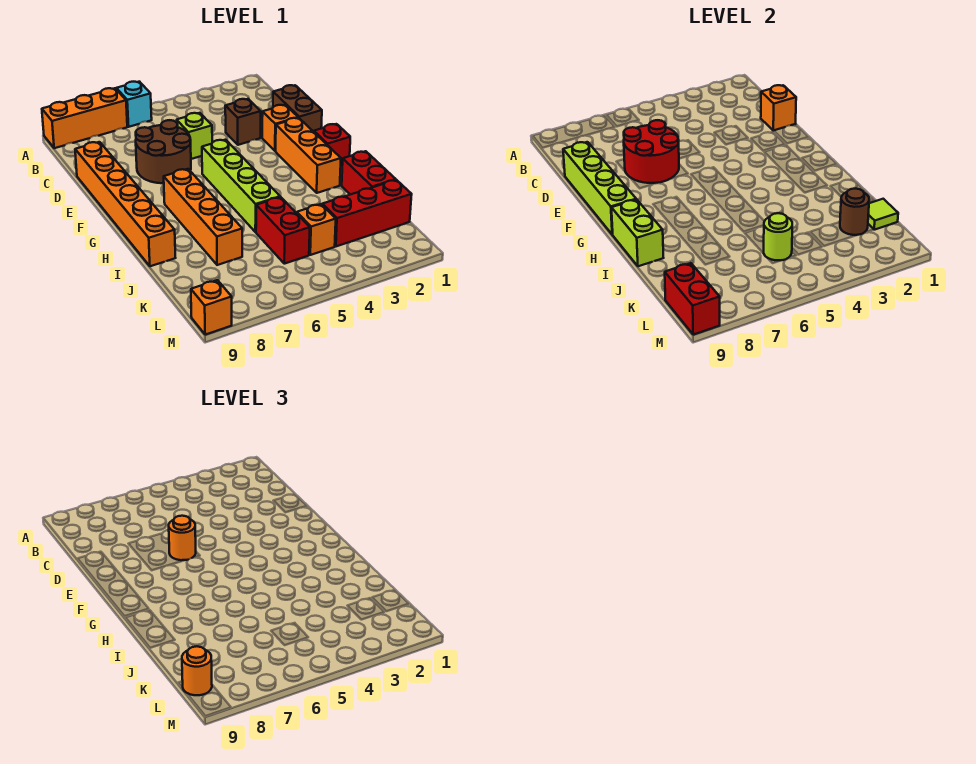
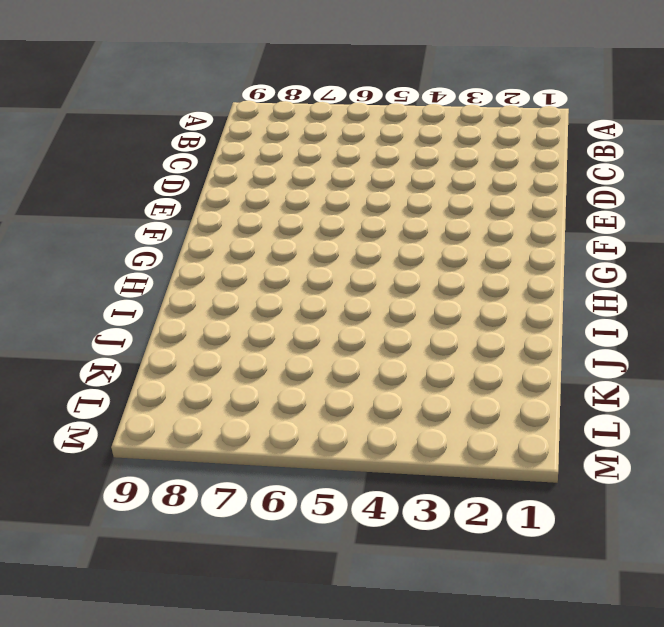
none -> cyan 1x1 brick [116,82,152,127]
none -> orange 1x3 brick [42,88,127,148]
none -> brown 1x2 brick [273,85,322,132]

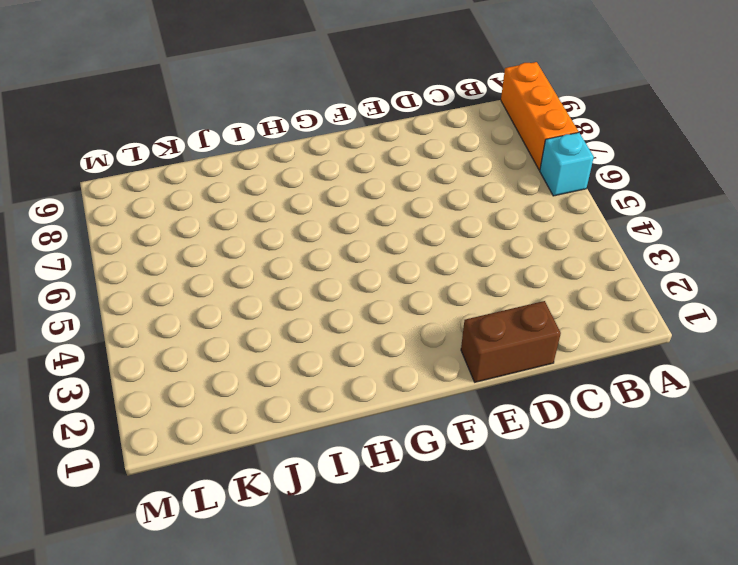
none -> brown 1x1 brick [225,99,261,145]
none -> lime 1x1 brick [177,113,212,159]
none -> brown 2x2 round brick [136,120,191,183]

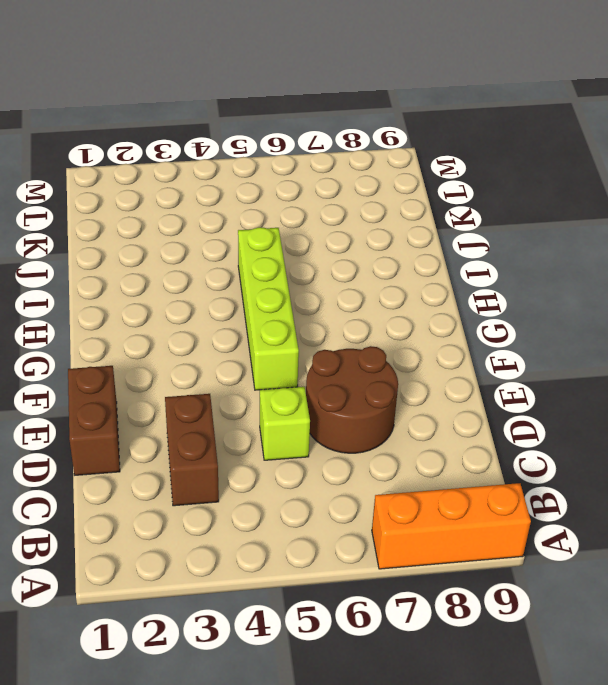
brown 1x2 brick [165,394,219,506] -> brown 1x1 brick [225,99,261,145]
none -> cyan 1x1 brick [116,82,152,127]
none -> orange 1x6 brick [75,142,175,266]
none -> orange 1x1 brick [262,105,298,151]

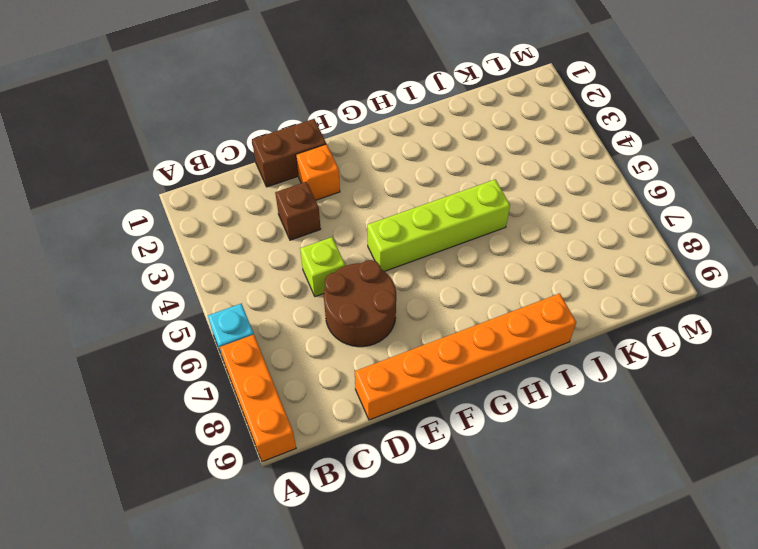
none -> orange 1x3 brick [276,118,341,193]
none -> red 1x1 brick [314,124,350,166]
none -> orange 1x4 brick [164,169,242,265]

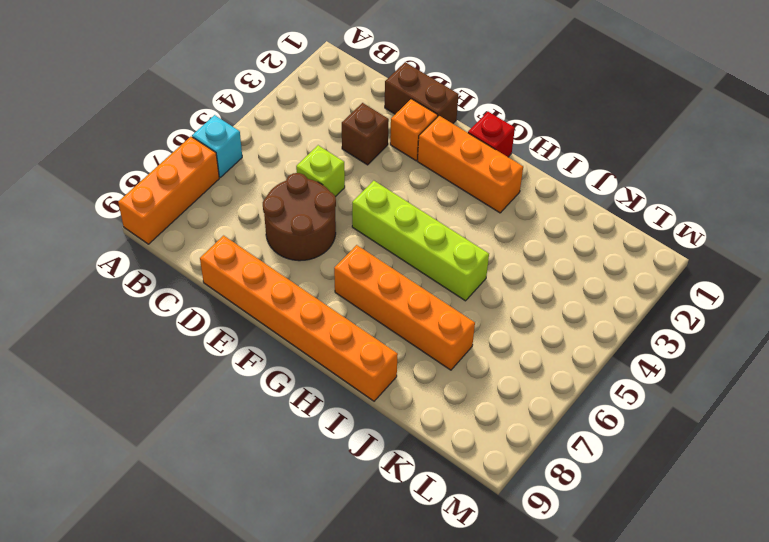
none -> red 1x2 brick [342,151,396,195]
none -> red 1x2 brick [256,197,310,264]
none -> red 1x3 brick [322,180,412,246]

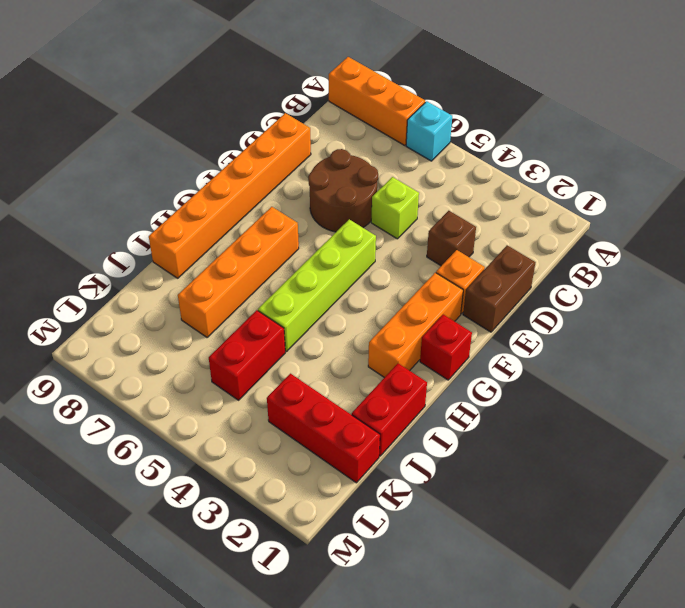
none -> orange 1x1 brick [297,204,336,255]
none -> orange 1x1 brick [191,280,232,335]
none -> orange 1x1 brick [761,85,796,131]

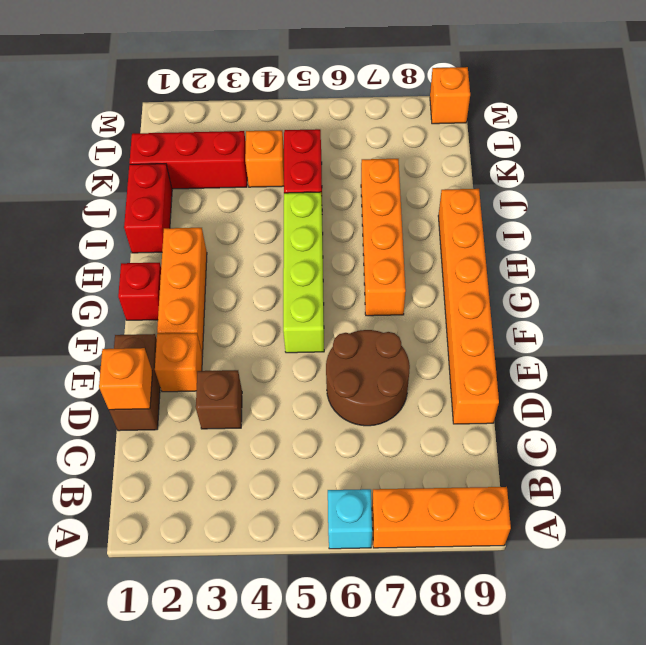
none -> lime 1x1 brick [177,113,212,159]
none -> red 2x2 round brick [624,120,679,183]
none -> lime 1x4 brick [563,142,636,234]

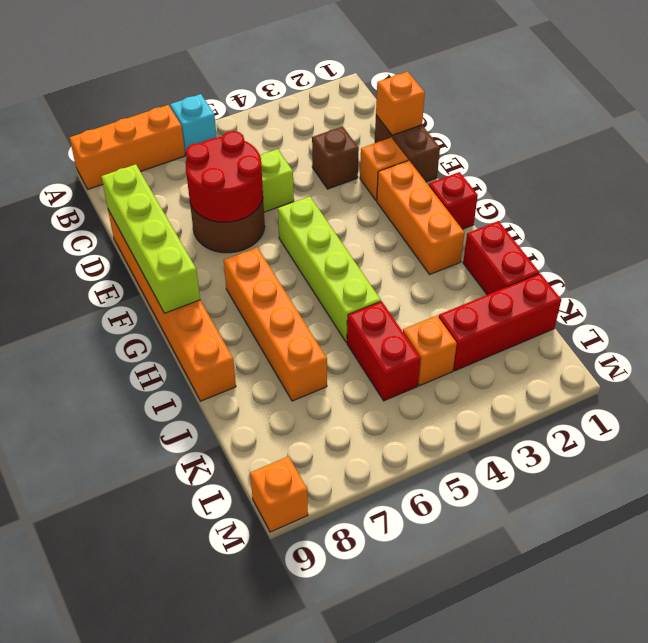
none -> lime 1x2 brick [611,199,663,266]
none -> lime 1x1 tile [868,199,898,230]
none -> brown 1x1 round brick [840,189,869,235]

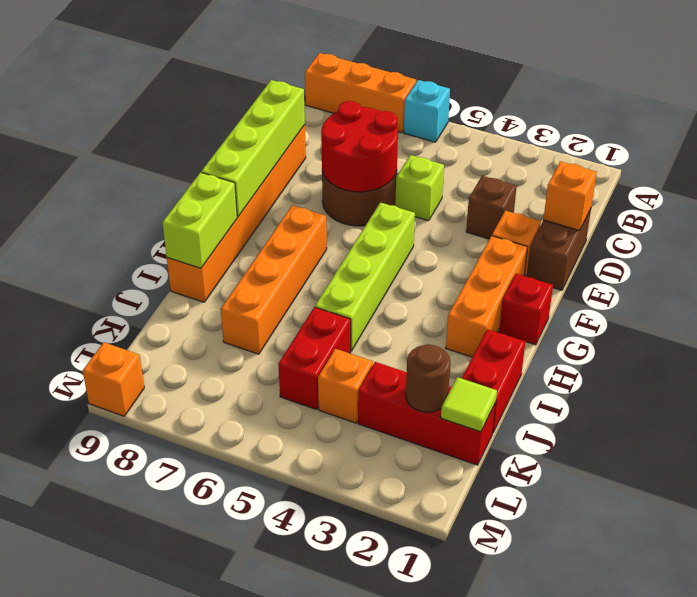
none -> lime 1x1 round brick [764,213,792,261]
none -> red 1x2 brick [665,263,720,335]
none -> orange 1x1 round brick [169,516,196,560]

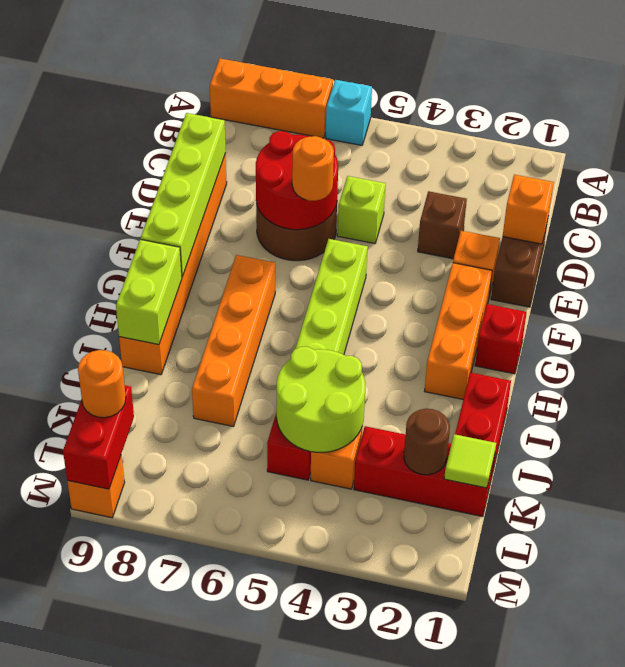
lime 2x2 round brick [276,347,365,452] -> lime 1x1 round brick [764,213,792,261]

